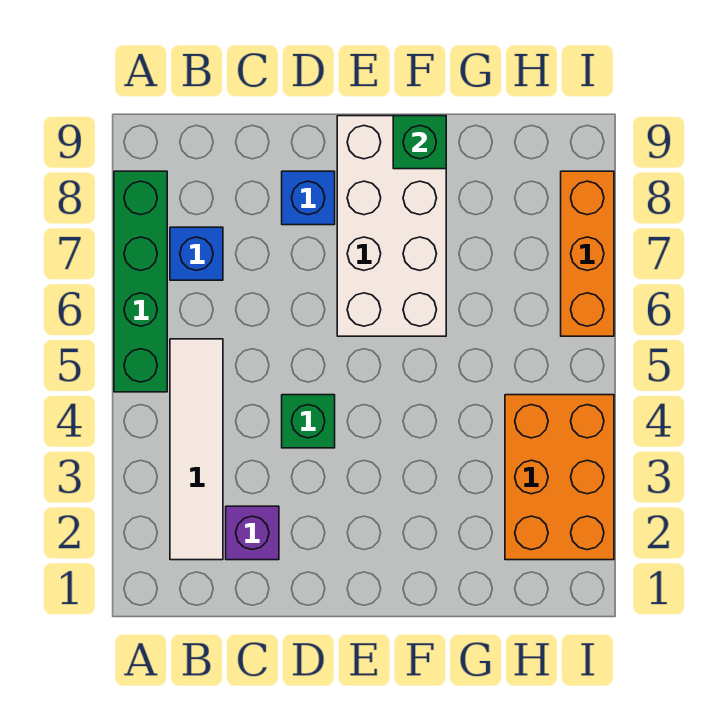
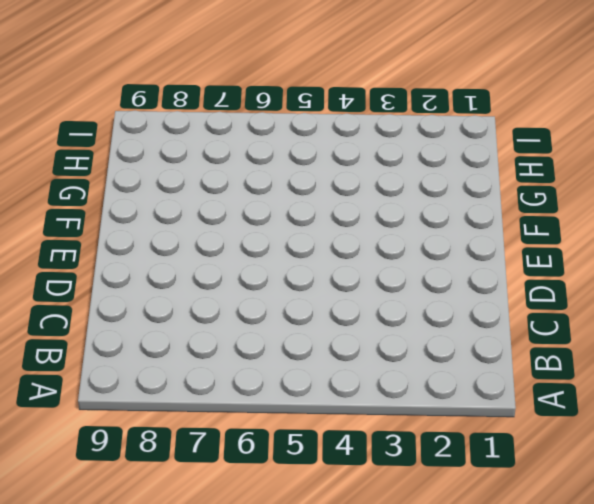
none -> green 1x4 brick [114,171,167,392]
none -> white 1x4 tile [170,339,223,560]

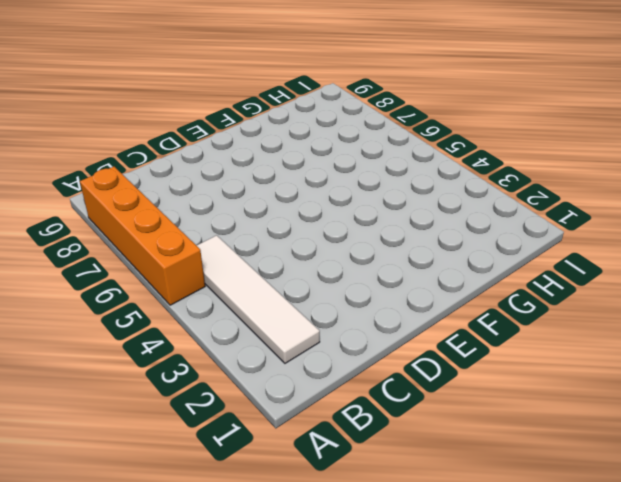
orange 1x4 brick [80,167,205,305] -> green 1x4 brick [114,171,167,392]
none -> blue 1x1 brick [170,227,223,280]
none -> purple 1x1 brick [226,506,279,560]

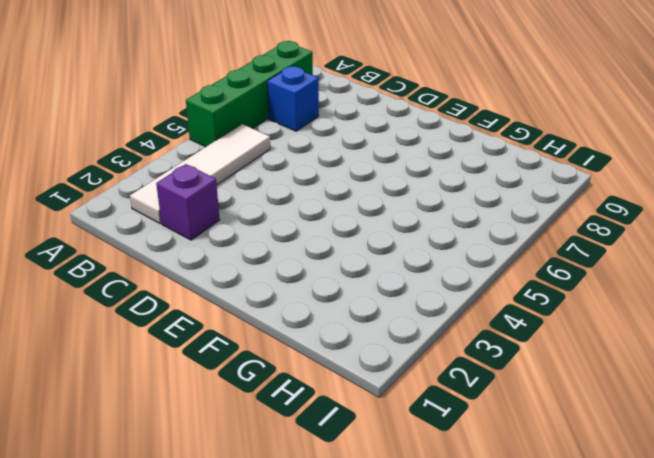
none -> green 1x1 brick [282,395,335,448]
none -> blue 1x1 brick [282,171,335,225]

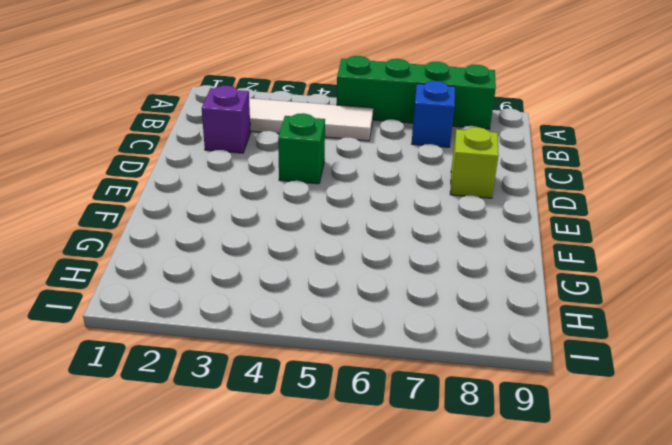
lime 1x1 brick [450,127,499,198] -> blue 1x1 brick [282,171,335,225]
none -> white 2x4 brick [337,116,446,336]
none -> orange 2x3 brick [505,395,614,560]

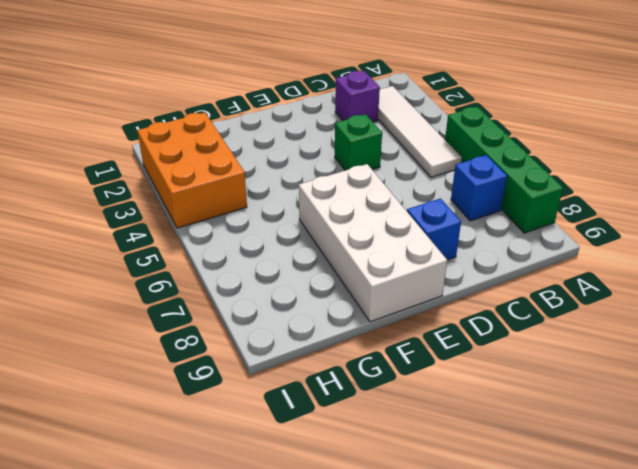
none -> orange 1x3 brick [561,171,614,336]
none -> green 1x1 brick [393,116,446,169]

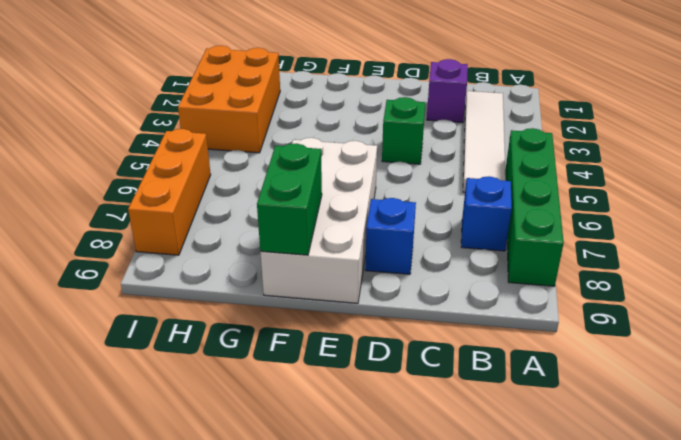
green 1x2 brick [257,143,322,255] -> green 1x1 brick [393,116,446,169]

